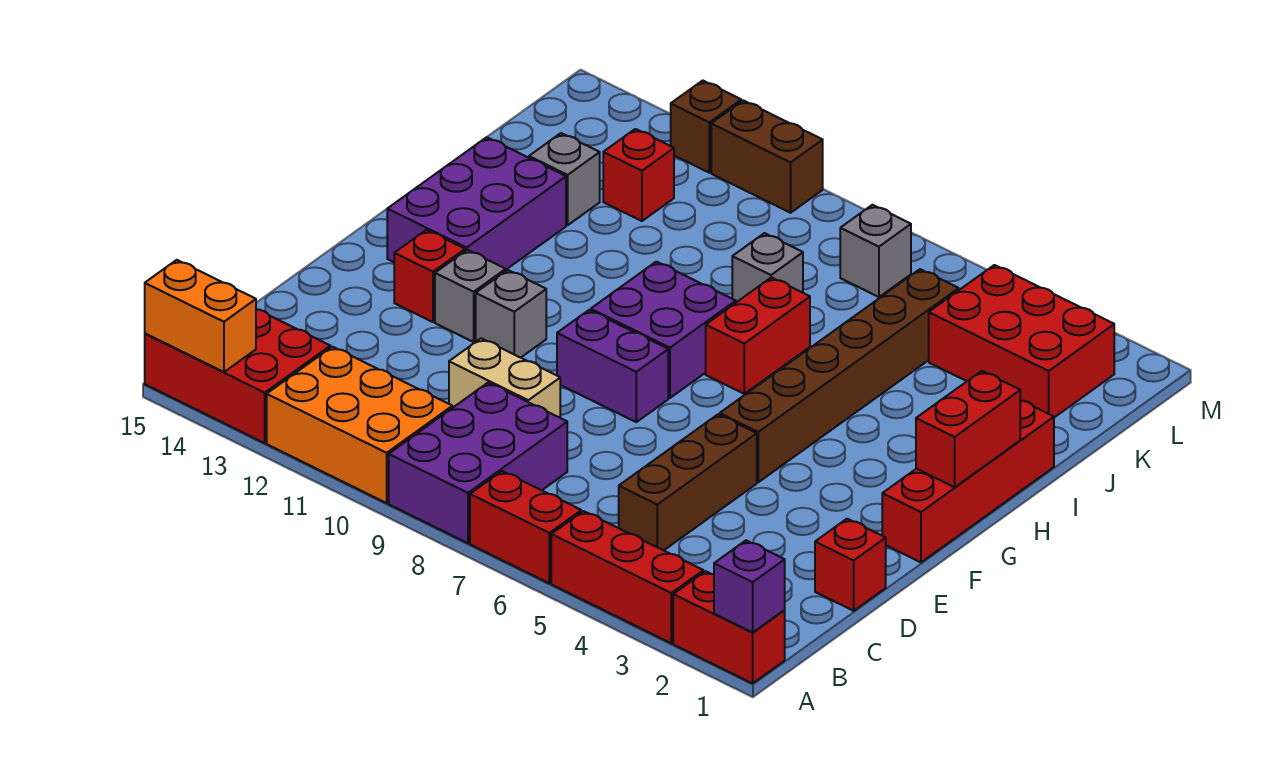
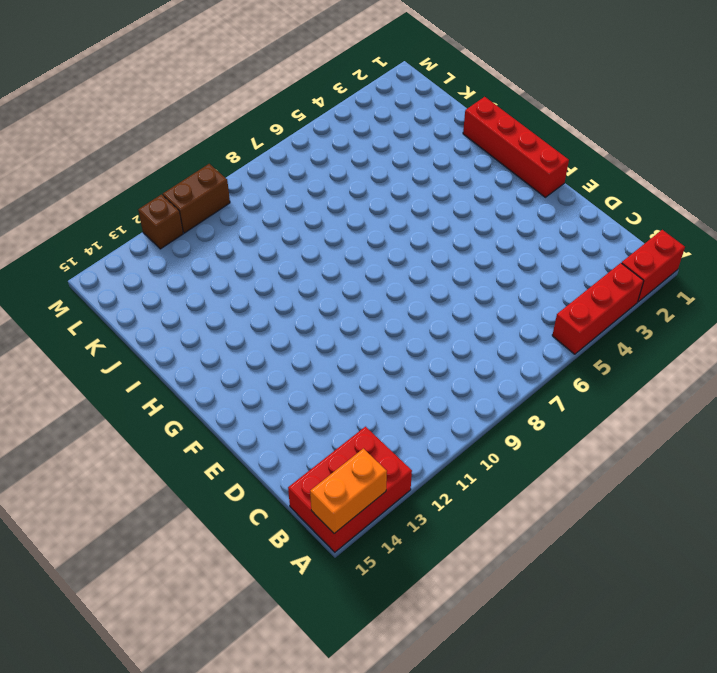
none -> red 1x2 brick [470,471,581,583]
none -> purple 2x3 brick [389,383,567,543]
none -> orange 2x3 brick [267,347,452,503]

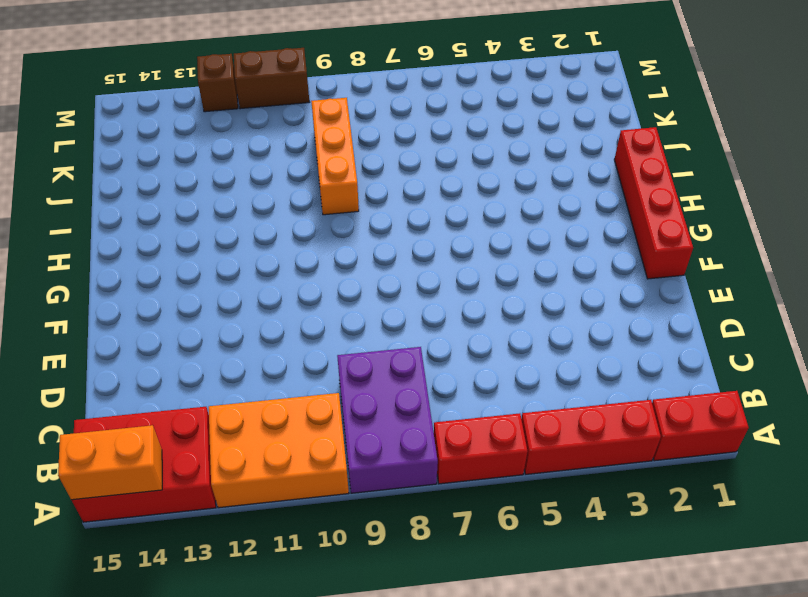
orange 1x3 brick [311,98,359,215] -> none
none -> brown 1x3 brick [619,414,757,550]
none -> red 1x1 brick [815,519,886,611]
none -> tan 1x2 brick [449,338,560,418]

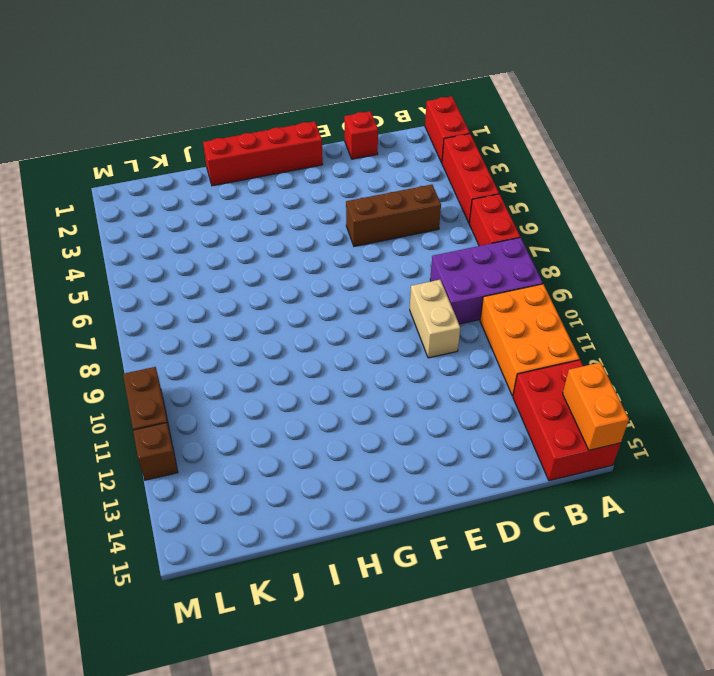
none -> brown 1x6 brick [720,269,959,482]
none -> purple 1x2 brick [557,310,668,422]
none -> grey 1x1 brick [476,270,546,358]

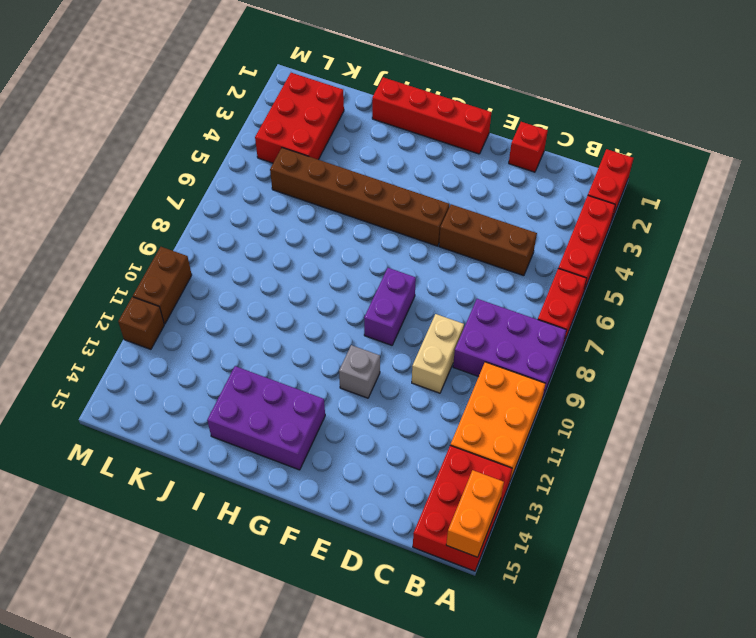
none -> grey 1x1 brick [435,250,506,342]
none -> red 1x1 brick [394,230,465,322]
none -> purple 2x2 brick [591,262,736,398]

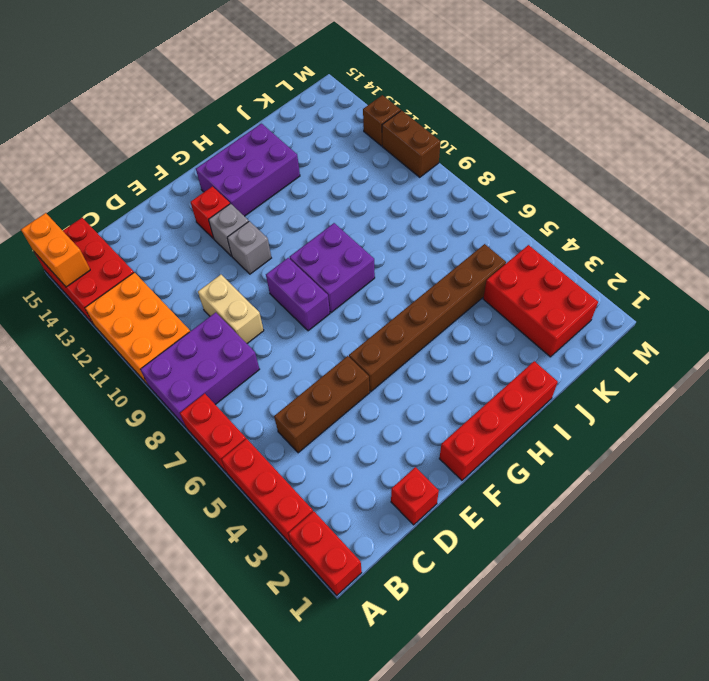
none -> red 1x2 brick [706,277,810,394]
none -> grey 1x1 brick [732,233,803,302]
none -> grey 1x1 brick [529,133,600,225]

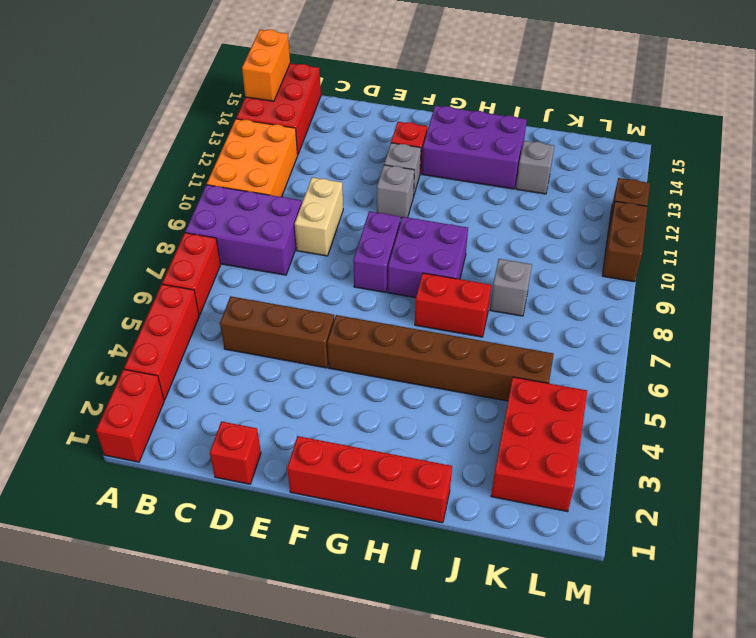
none -> red 1x1 brick [603,129,674,221]
none -> grey 1x1 brick [840,205,911,297]
none -> purple 1x1 brick [714,540,785,632]

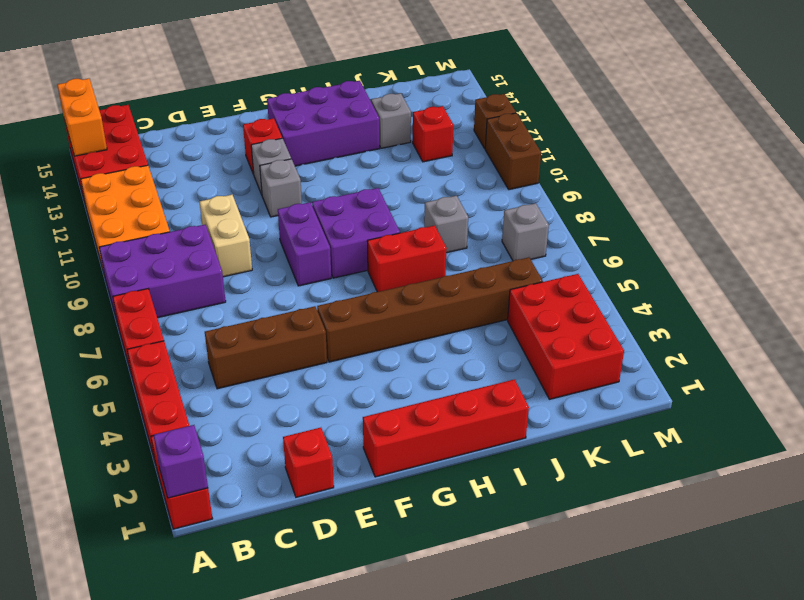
none -> red 1x2 brick [916,371,1020,487]

